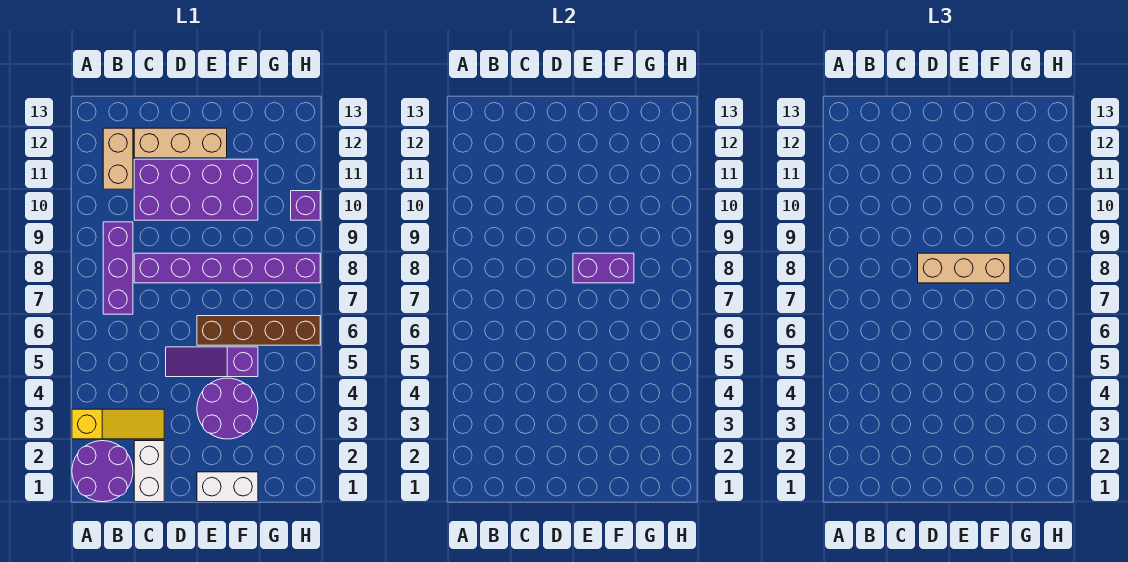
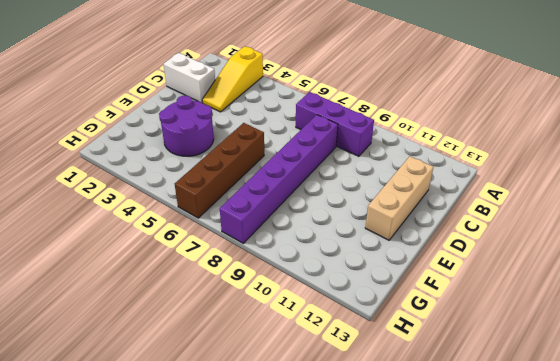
none -> purple 2x2 round brick [72,441,133,502]
none -> tan 1x2 brick [103,128,133,189]
none -> purple 2x4 brick [134,159,258,220]

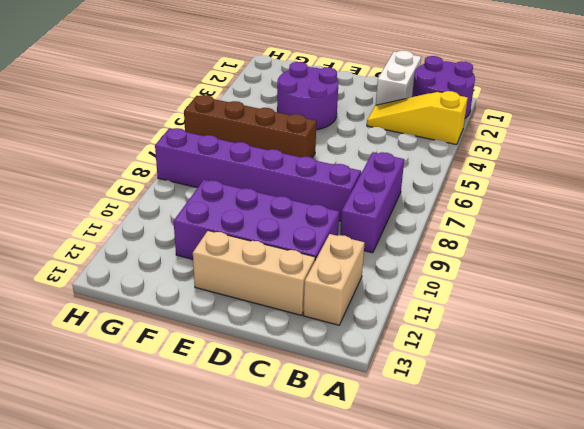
none -> purple 1x3 slope [166,347,258,377]
none -> white 1x2 brick [197,472,258,502]
none -> purple 1x1 brick [291,191,320,220]

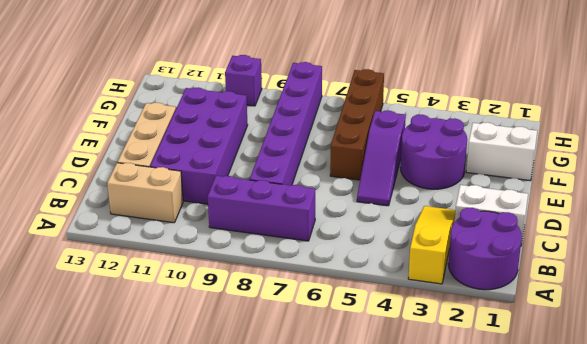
white 1x2 brick [466,122,537,181] -> white 1x2 brick turned to [197,472,258,502]
none -> purple 1x2 brick [573,253,634,283]
none -> tan 1x3 brick [918,253,1010,283]

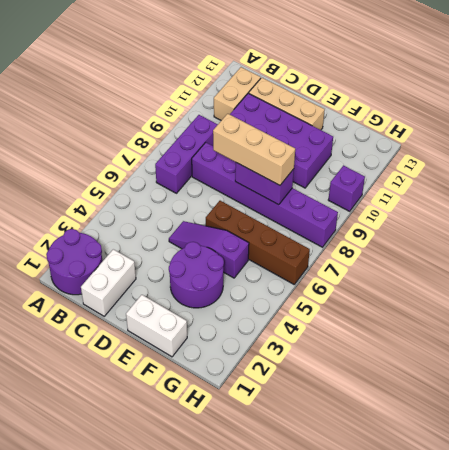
none -> yellow 1x3 slope [72,409,164,439]

